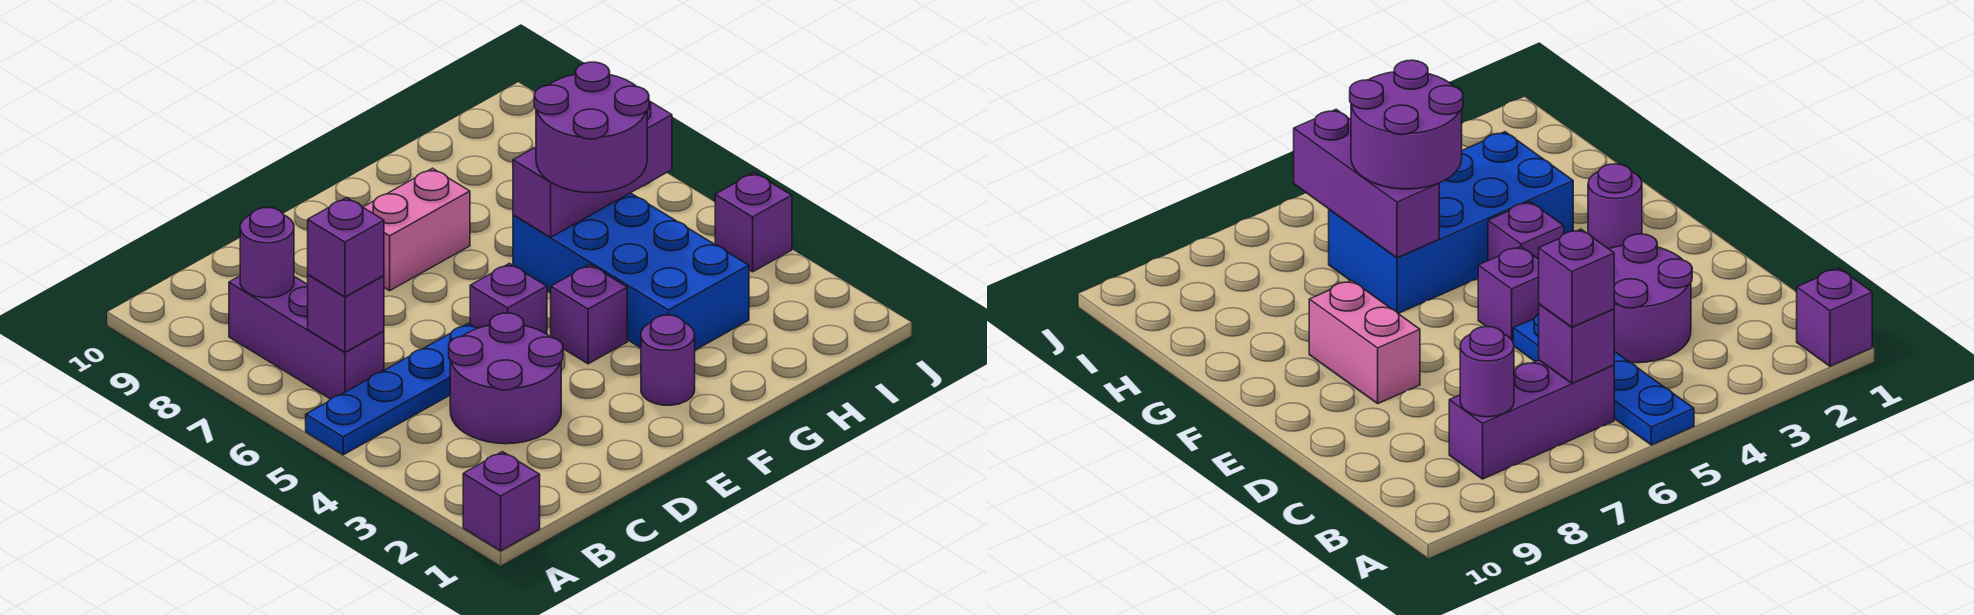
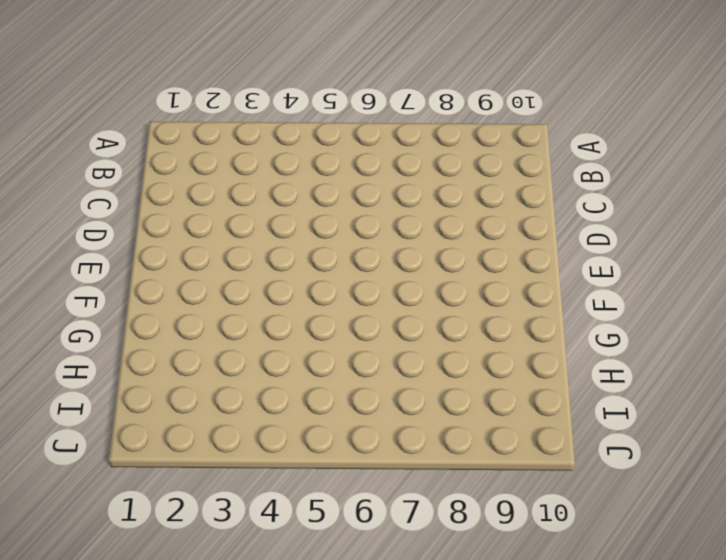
none -> purple 1x1 brick [463,452,540,551]
none -> blue 1x4 plate [306,323,478,455]
none -> purple 1x3 brick [229,276,384,399]

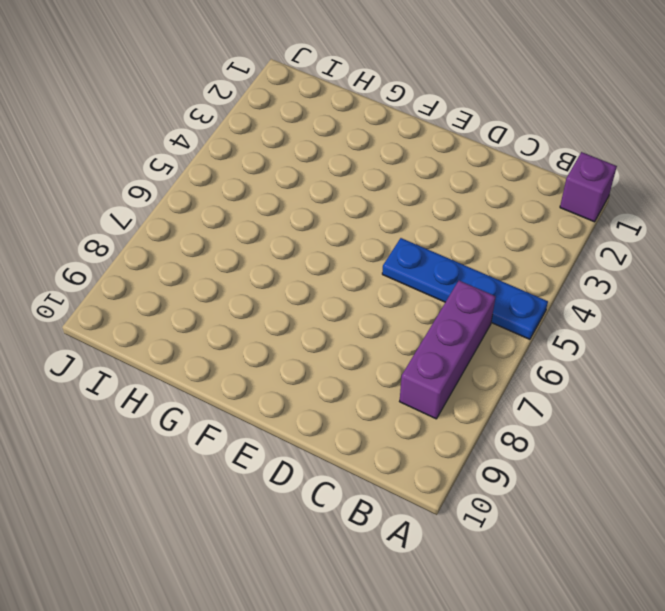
none -> purple 2x2 round brick [449,313,563,444]
none -> purple 1x1 brick [470,263,547,334]
none -> pink 1x2 brick [363,168,470,291]

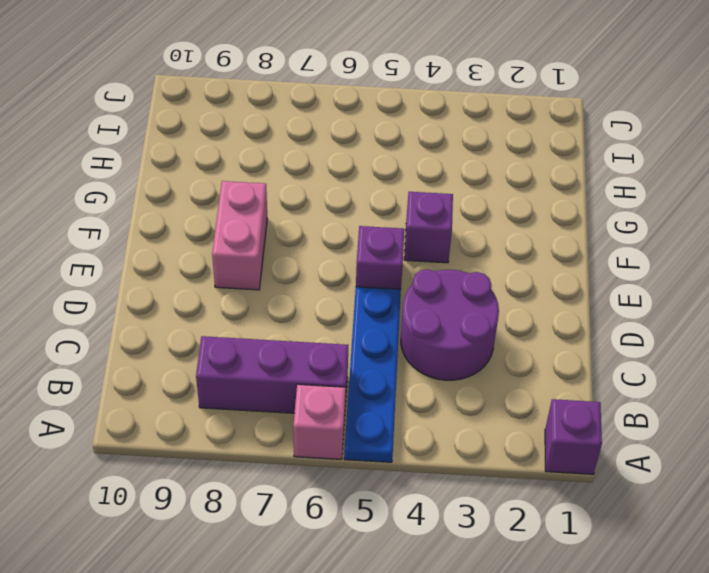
pink 1x1 brick [293,384,346,459] -> none
none -> purple 1x1 round brick [641,315,695,405]
none -> blue 2x4 brick [513,193,749,350]
none -> purple 1x1 brick [715,172,792,272]

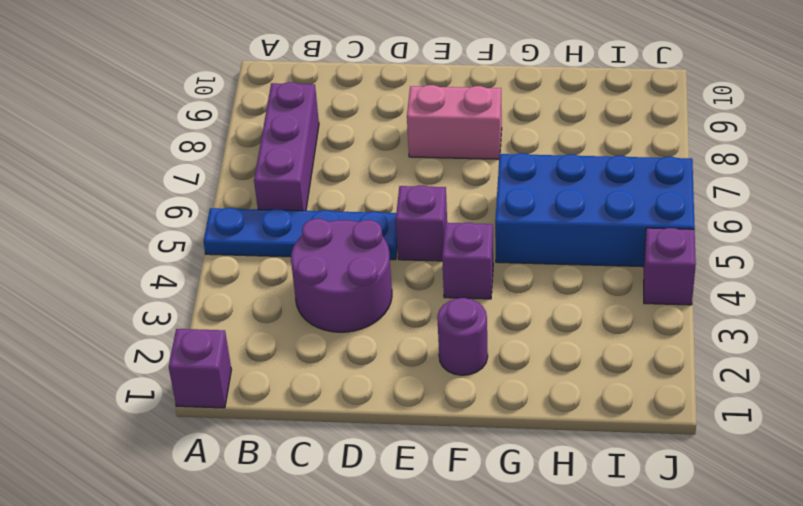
blue 2x4 brick [495,153,695,267] -> blue 2x4 brick turned to [513,193,749,350]
none -> purple 1x1 brick [308,275,384,352]
none -> purple 1x1 round brick [240,208,294,298]
none -> purple 1x3 brick [513,101,672,237]

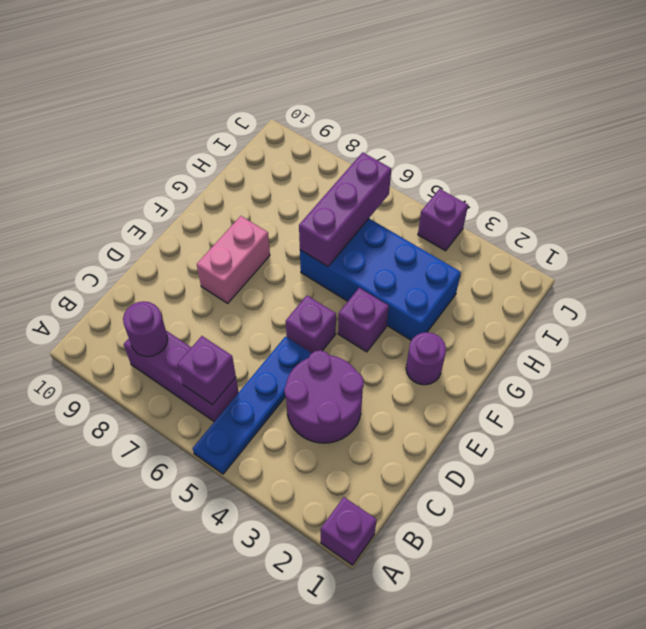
none -> purple 1x1 brick [308,198,384,297]
none -> purple 2x2 round brick [534,62,649,193]

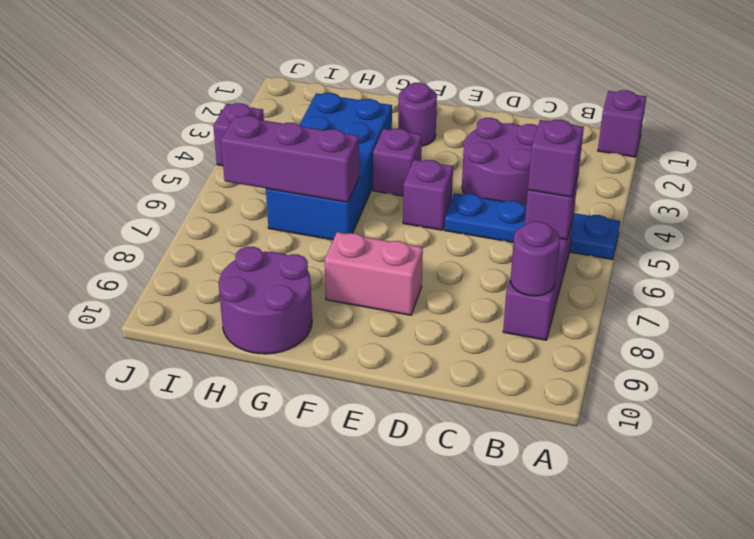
purple 2x2 round brick [219,247,312,354] -> purple 2x2 round brick moved to [534,62,649,193]

